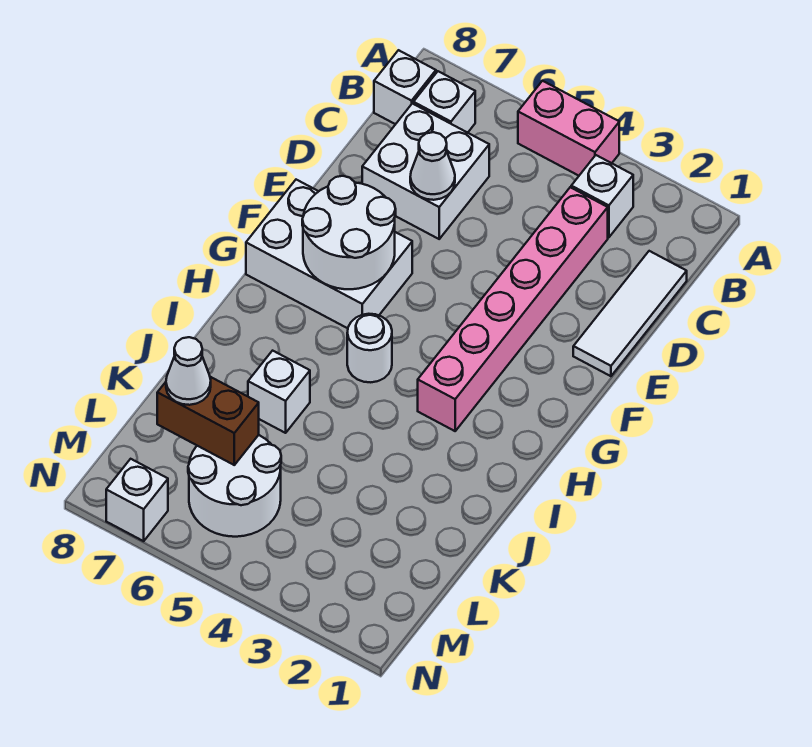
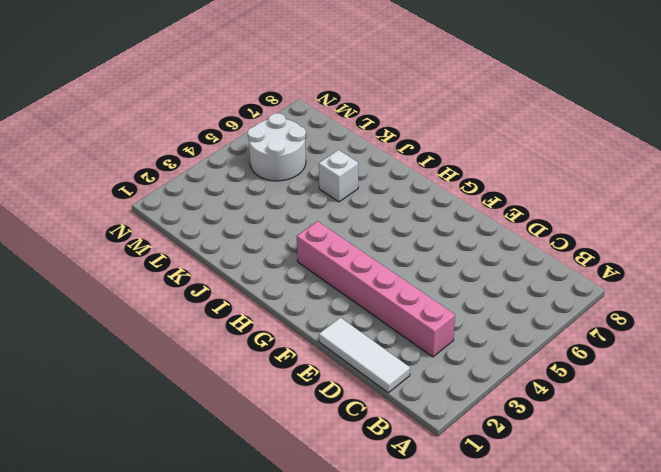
none -> pink 1x2 brick [518,81,619,176]
none -> white 1x1 brick [571,155,633,237]
none -> white 1x1 brick [413,71,475,133]

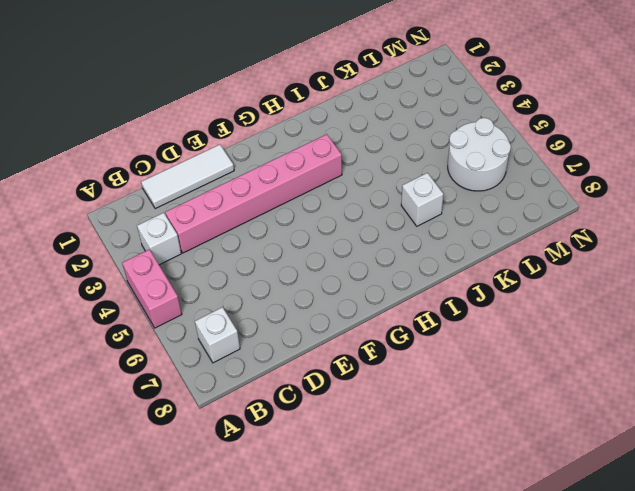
none -> white 1x1 brick [374,50,436,124]
none -> white 2x2 brick [362,103,489,239]
none -> white 2x3 brick [246,180,412,328]

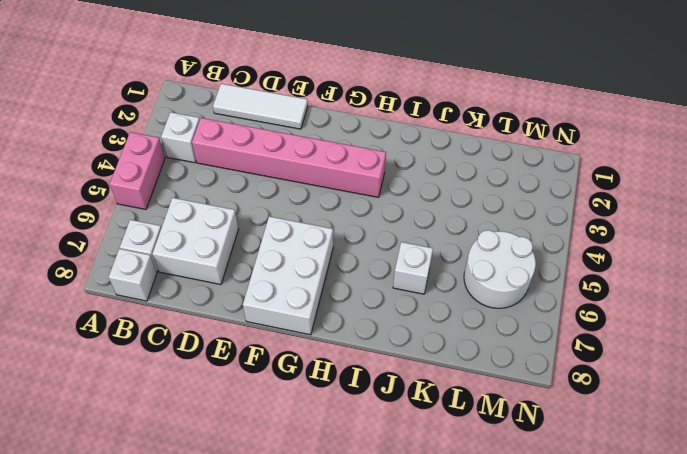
none -> white 1x1 round brick [347,314,392,382]
none -> white 1x1 brick [106,459,168,541]
none -> white 1x1 cone [410,132,455,200]

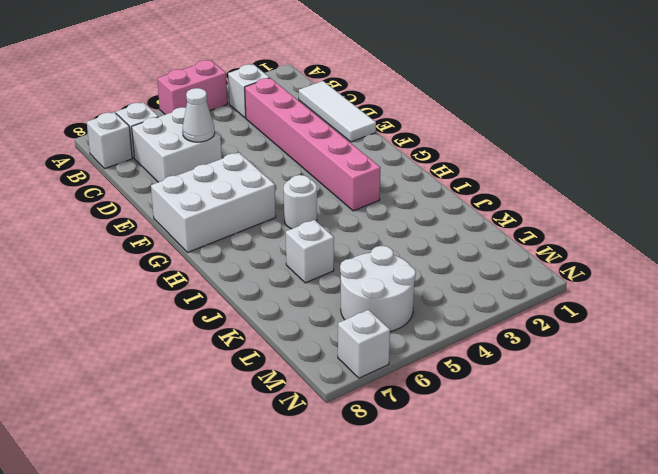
none -> white 2x2 round brick [302,176,396,289]
none -> brown 1x2 brick [157,377,259,465]
none -> white 1x1 cone [166,337,211,405]

